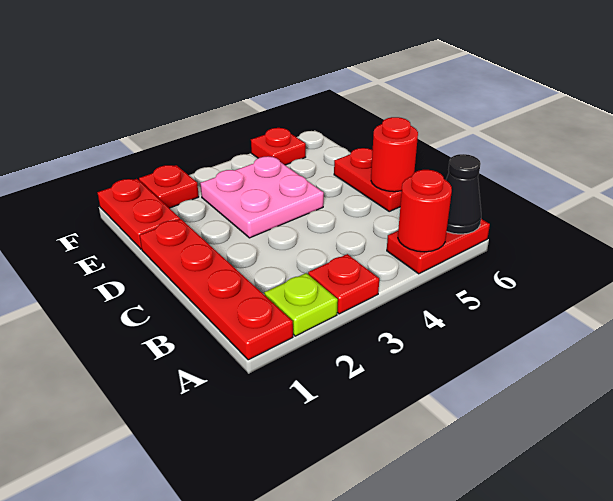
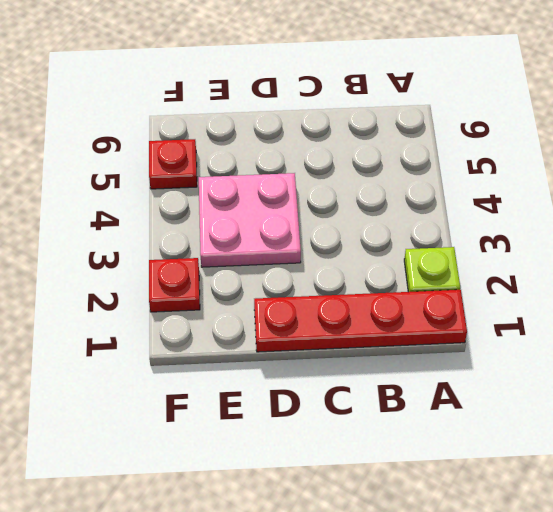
none -> red 1x1 plate [308,254,379,314]
none -> red 1x2 plate [387,219,490,274]
none -> red 1x2 plate [334,148,402,211]

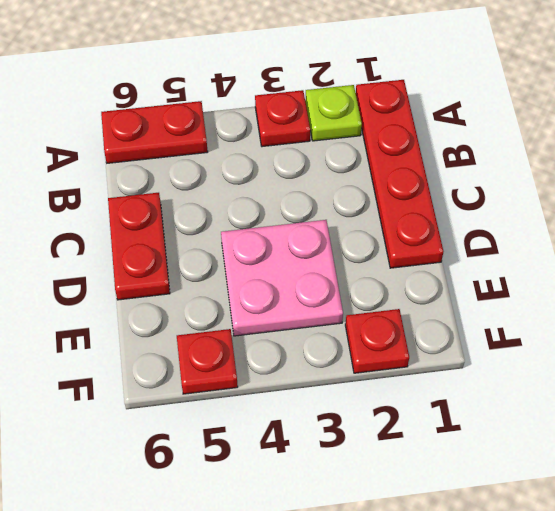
none -> red 1x2 plate [98,179,180,249]
none -> red 1x1 round brick [398,170,452,252]
none -> black 1x1 cone [446,154,481,234]

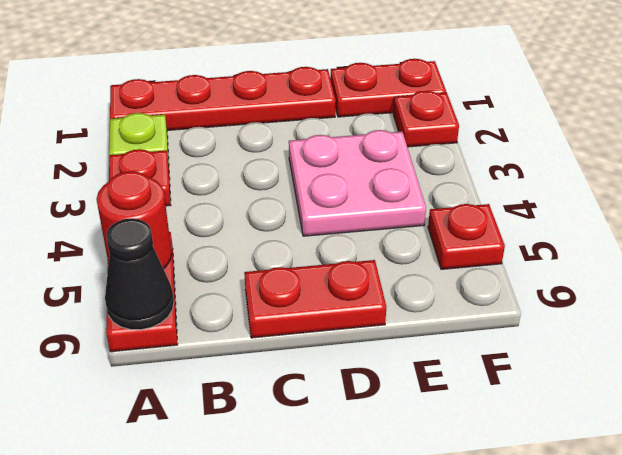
none -> red 1x1 round brick [371,117,418,192]

